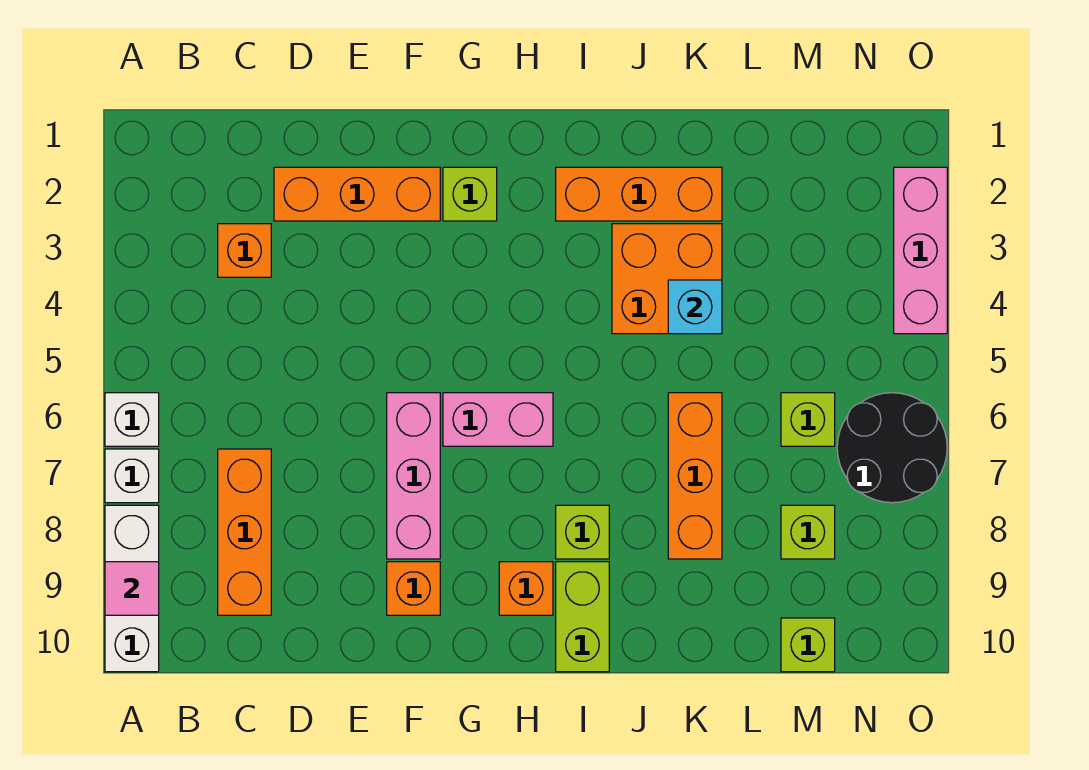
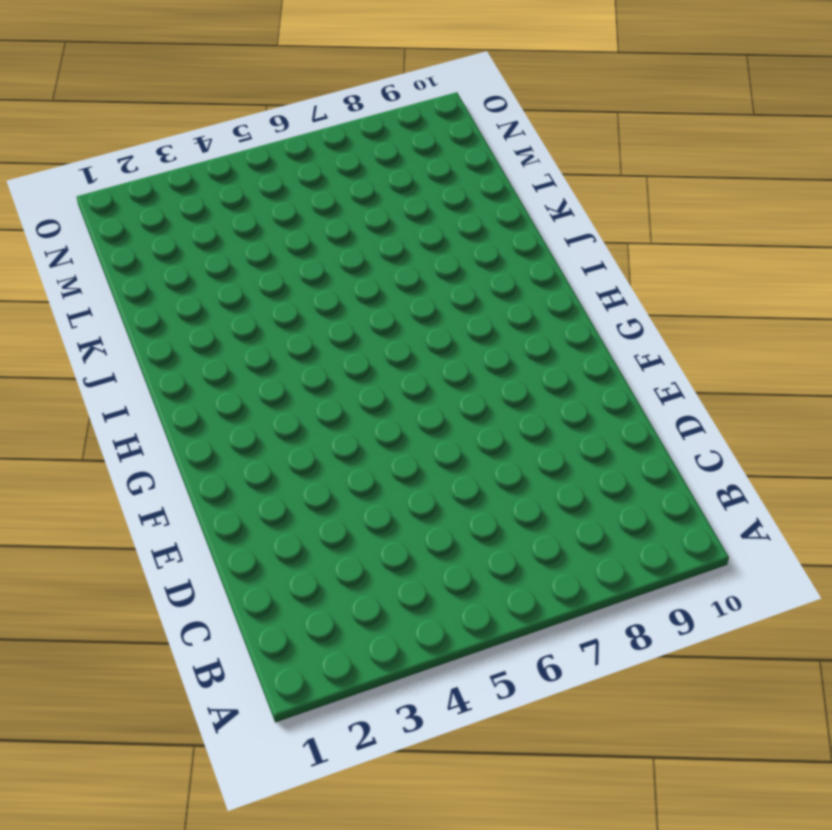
none -> white 1x1 brick [105,393,159,446]
none -> white 1x1 brick [105,449,159,503]
none -> white 1x3 brick [105,505,159,672]

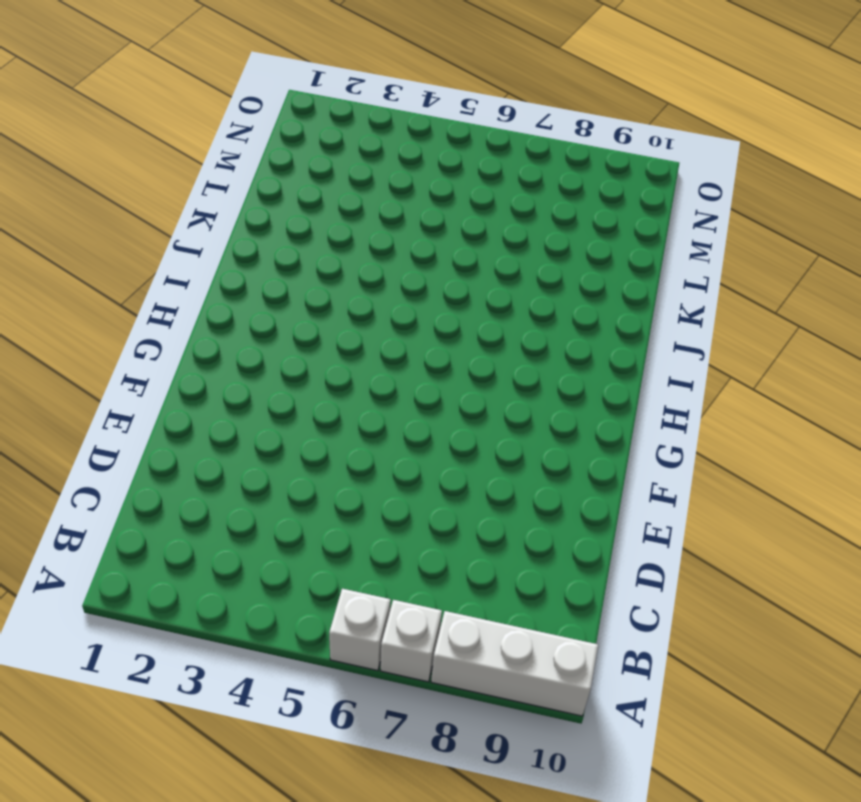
none -> orange 1x1 brick [218,224,271,277]
none -> orange 1x3 brick [218,449,271,615]
none -> orange 1x3 brick [274,167,440,221]

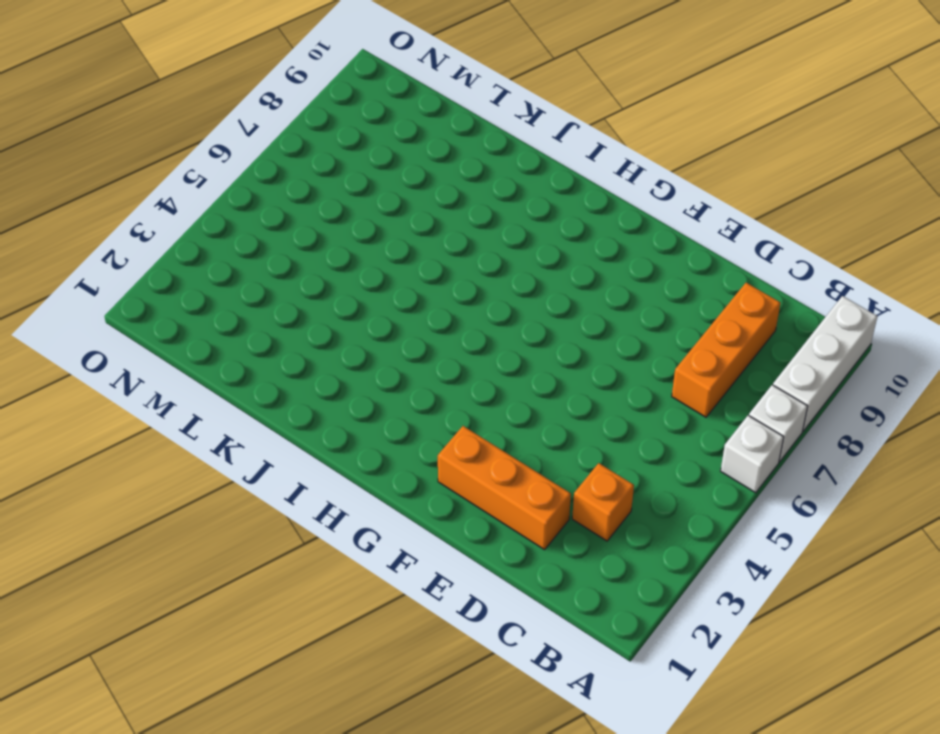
none -> pink 1x3 brick [387,393,440,559]
none -> orange 1x1 brick [387,562,440,615]
none -> lime 1x1 brick [443,167,497,221]

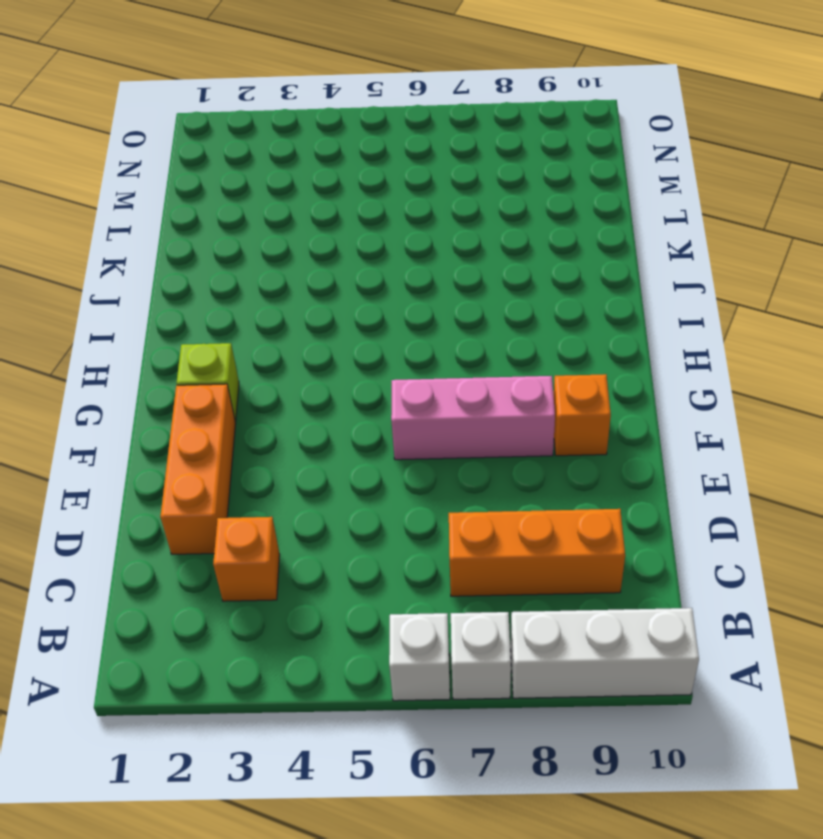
none -> pink 1x2 brick [443,393,553,446]
none -> orange 1x1 brick [499,562,553,615]
none -> orange 1x3 brick [556,167,722,221]

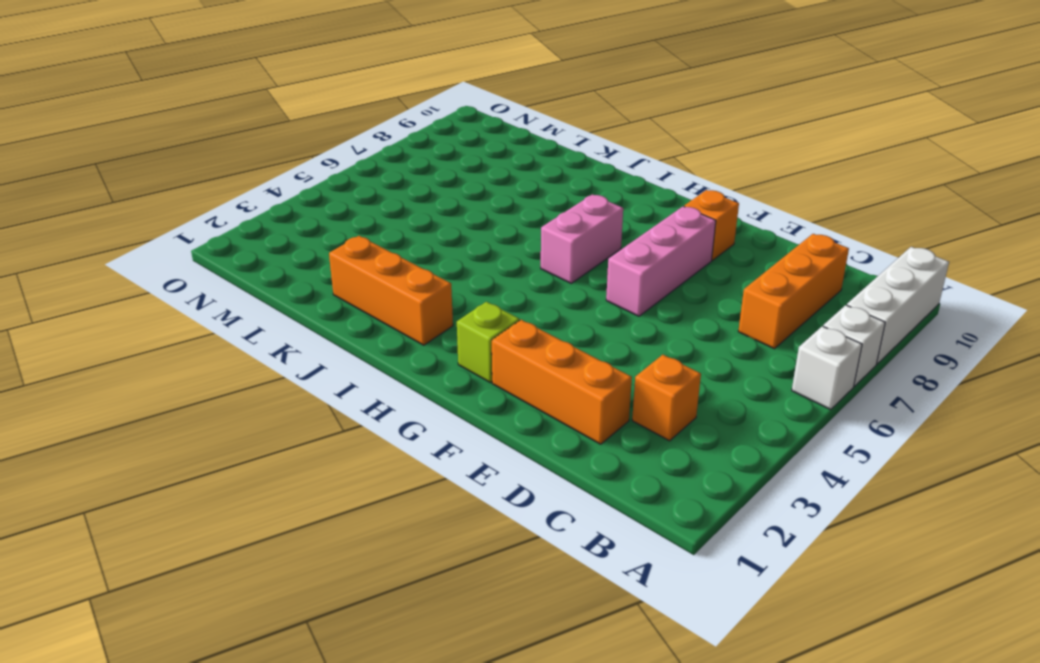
pink 1x2 brick [541,194,623,283] -> pink 1x2 brick turned to [443,393,553,446]
none -> orange 1x1 brick [499,562,553,615]
none -> lime 1x1 brick [556,505,609,559]
none -> lime 1x2 brick [556,562,609,672]

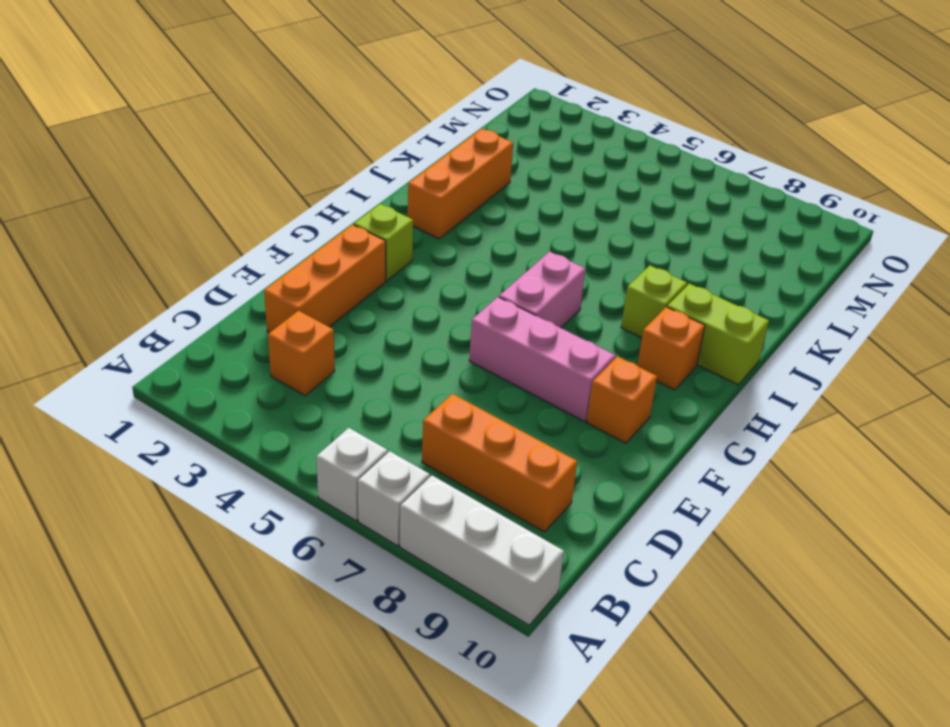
none -> orange 2x2 brick [612,224,722,334]
none -> orange 1x3 brick [668,393,722,559]
none -> lime 1x1 brick [781,393,835,446]

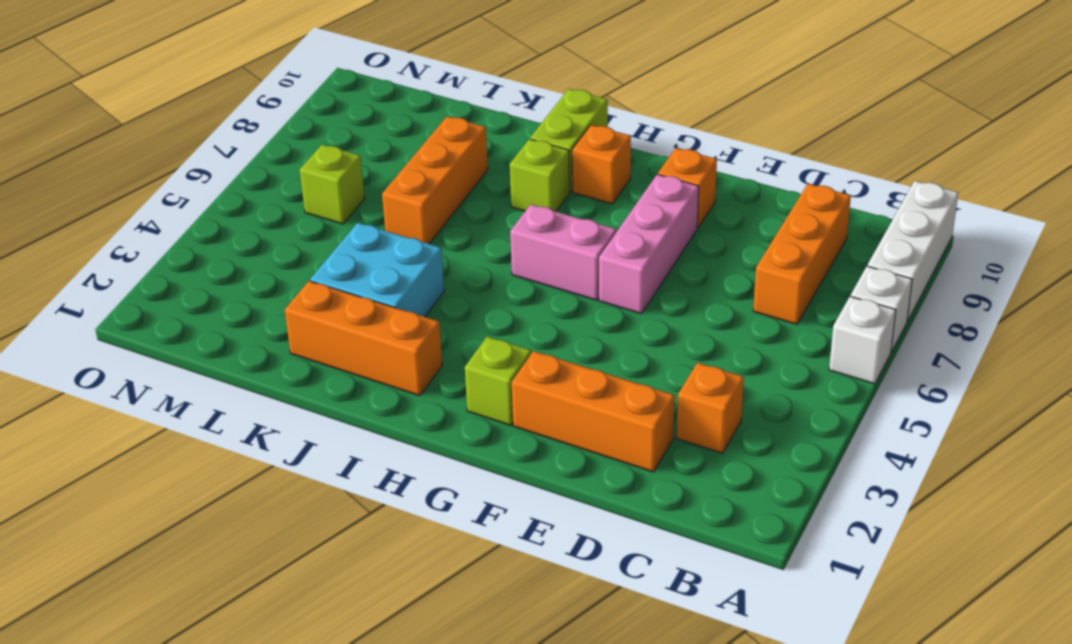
cyan 2x2 brick [310,223,444,317] -> orange 2x2 brick [612,224,722,334]
none -> lime 1x1 brick [781,505,835,559]
none -> lime 1x1 brick [781,618,835,672]
none -> black 2x2 round brick [837,393,947,503]

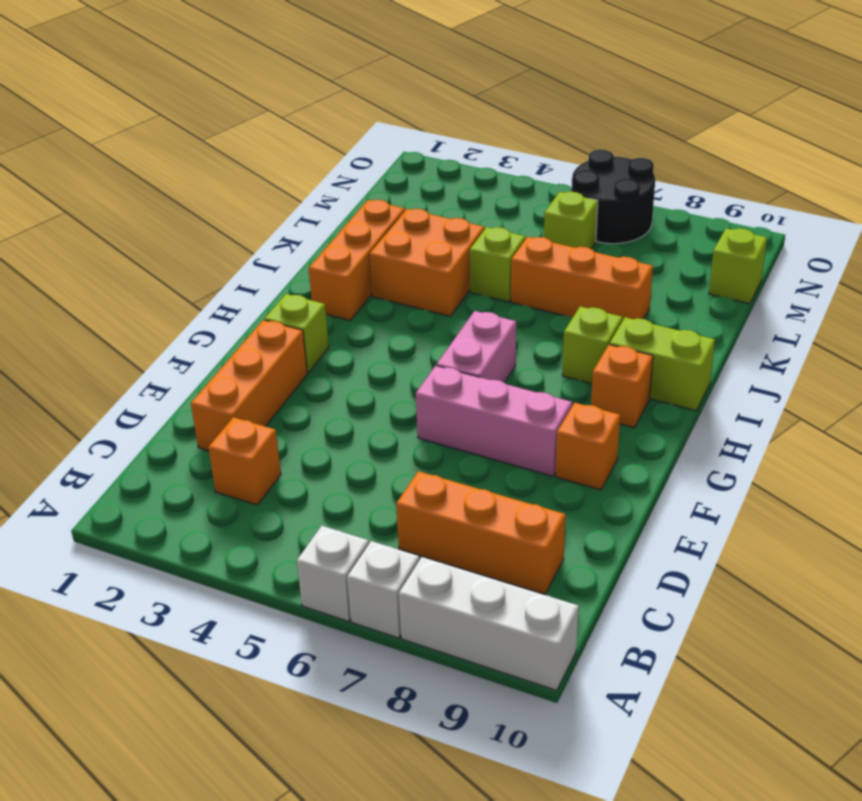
lime 1x1 brick [470,227,525,302] -> lime 1x1 brick moved to [781,505,835,559]
none -> pink 1x3 brick [894,167,947,334]
none -> pink 1x1 tile [105,562,159,615]
none -> cyan 1x1 brick [668,280,722,334]

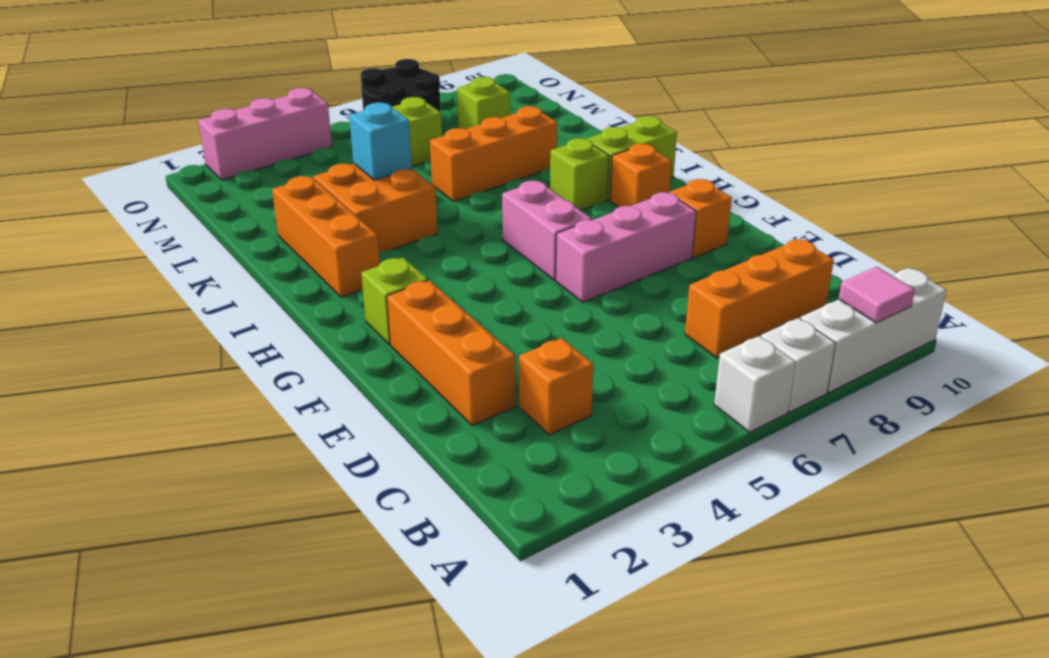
none -> lime 1x1 brick [781,618,835,672]

